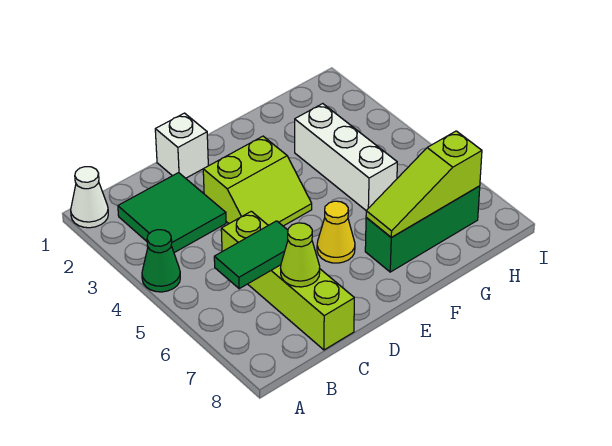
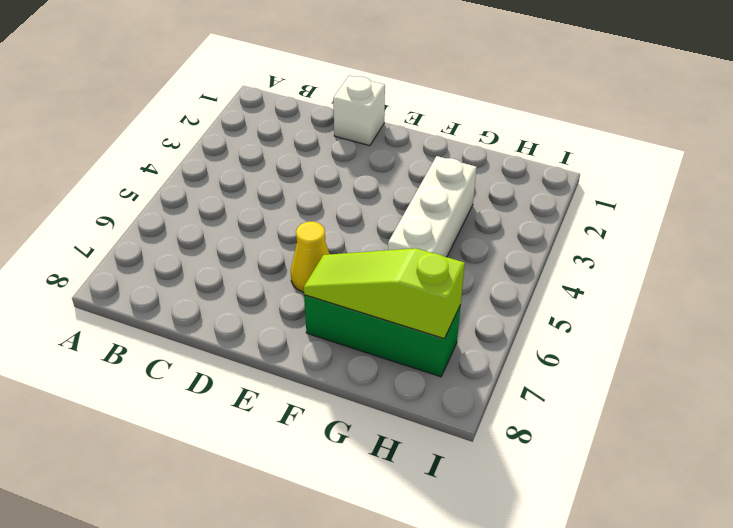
none -> white 1x1 cone [71,167,108,228]
none -> green 1x1 cone [142,230,180,292]
none -> green 2x2 tile [118,173,226,253]

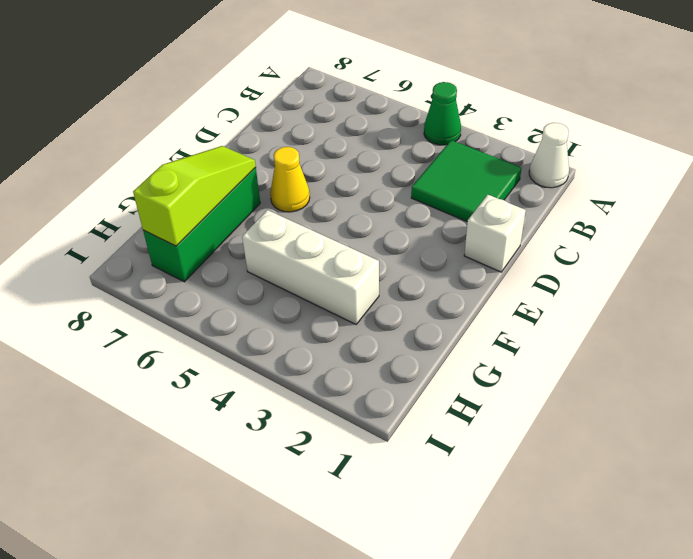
none -> lime 1x4 brick [221,211,354,350]
none -> lime 2x2 slope [203,136,312,226]
none -> green 1x2 tile [214,221,288,289]

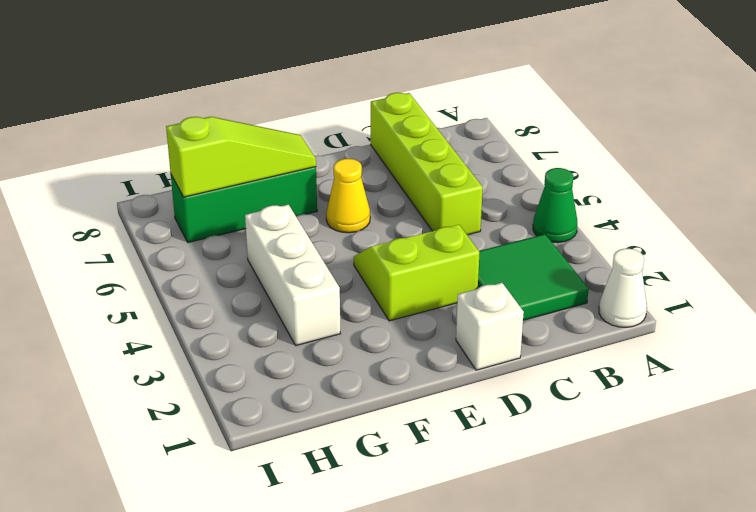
none -> green 1x2 tile [214,221,288,289]
none -> lime 1x1 cone [280,223,320,287]

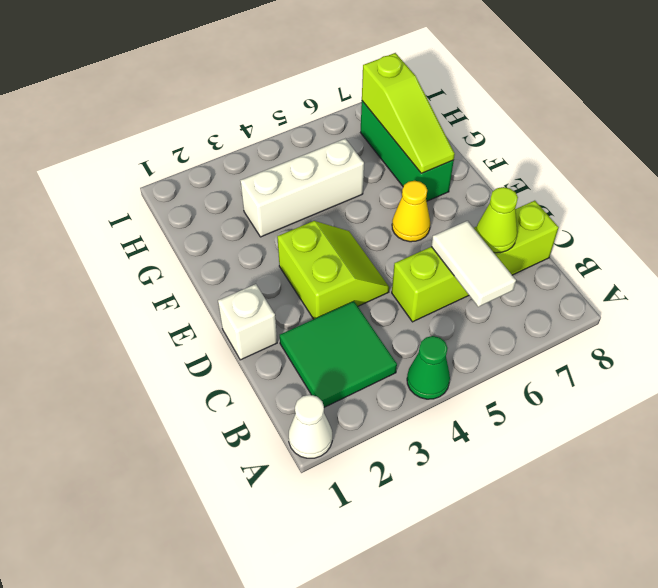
white 1x2 tile [431,221,516,307] -> green 1x2 tile [214,221,288,289]

